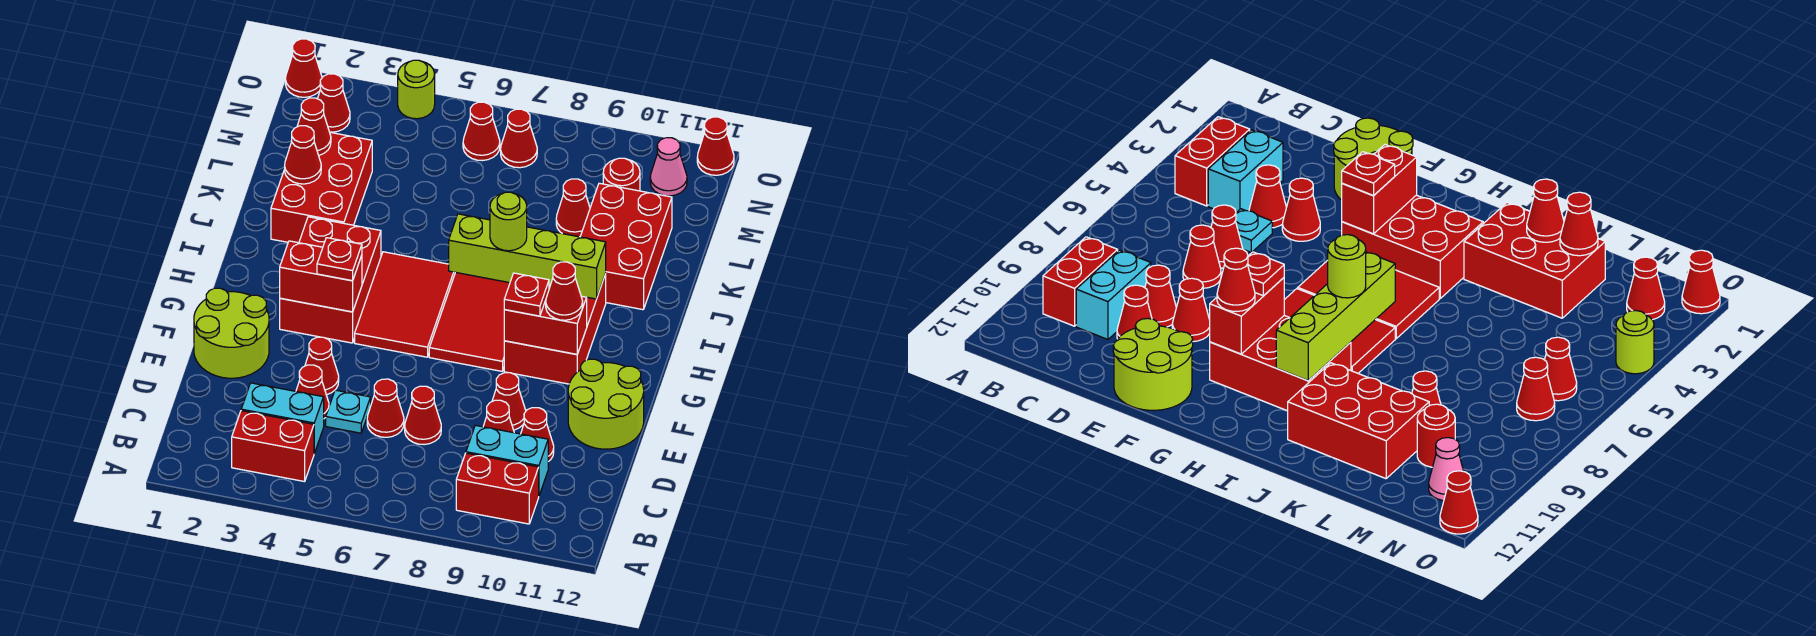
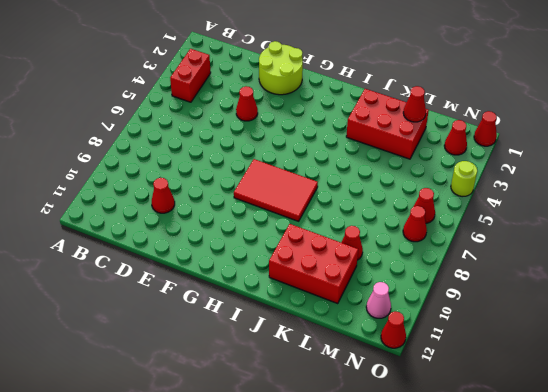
none -> red 1x2 brick [456,453,539,524]
none -> cyan 1x2 brick [241,383,324,453]
none -> cyan 1x2 brick [466,425,548,495]
none -> red 1x1 cone [296,365,329,418]

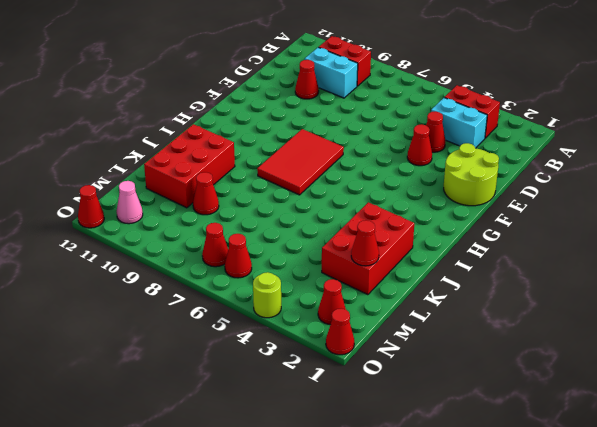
none -> cyan 1x1 plate [326,390,371,433]
none -> red 1x1 cone [367,379,404,437]
none -> red 1x1 cone [405,386,441,445]
none -> red 1x1 cone [483,400,514,433]

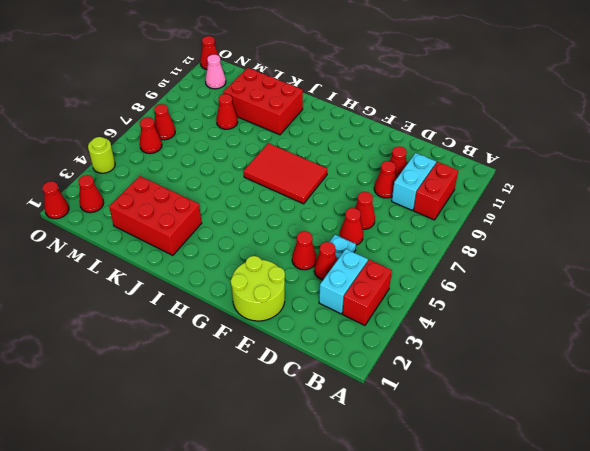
none -> red 1x1 cone [492,373,526,430]
none -> lime 2x2 round brick [568,359,644,449]
none -> red 2x3 brick [280,217,381,343]
none -> red 2x3 tile [355,252,455,357]

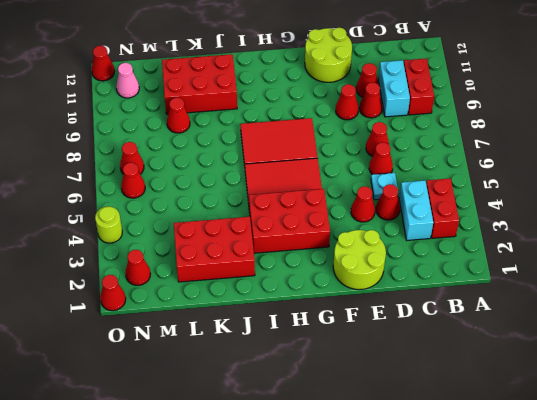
none -> red 2x3 brick [504,274,606,384]
none -> red 1x1 round brick [603,158,640,191]
none -> red 1x2 brick [280,241,362,312]
none -> red 1x2 brick [504,296,587,354]

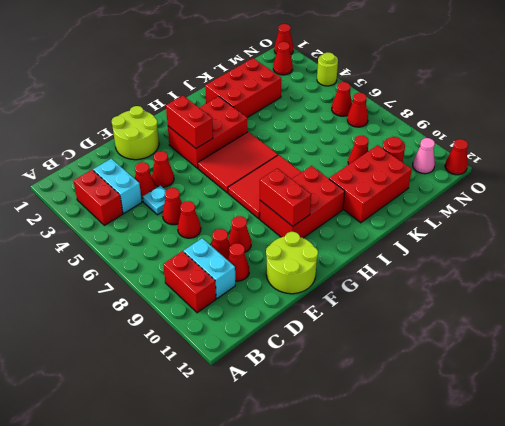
none -> lime 1x4 brick [449,214,606,299]
none -> red 1x1 cone [285,126,321,184]
none -> red 1x1 cone [297,98,331,155]
none -> red 1x1 plate [317,238,362,281]

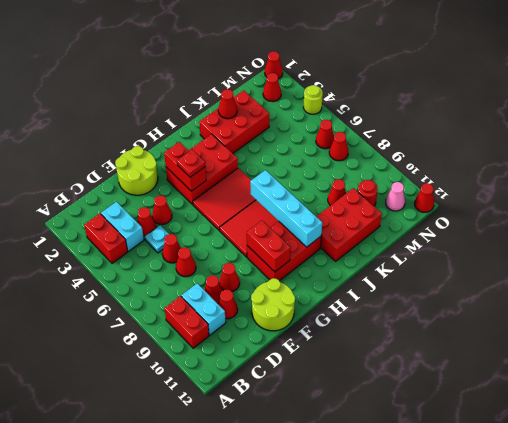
cyan 1x4 brick [250,170,322,247] -> lime 1x4 brick [449,214,606,299]
none -> red 1x1 cone [297,98,331,155]
none -> red 1x1 plate [504,273,549,316]
none -> red 1x1 cone [546,262,583,320]
none -> lime 1x1 round brick [490,192,527,251]

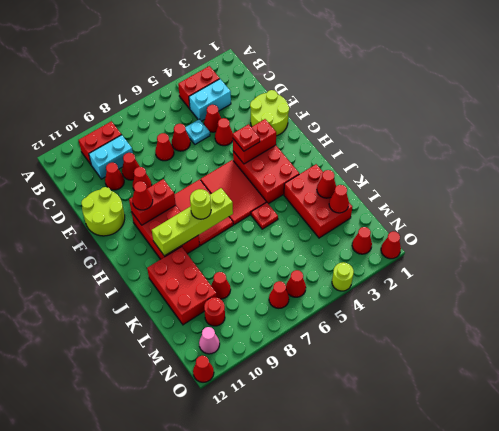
red 1x1 plate [251,202,278,229] -> red 1x1 plate moved to [504,273,549,316]

